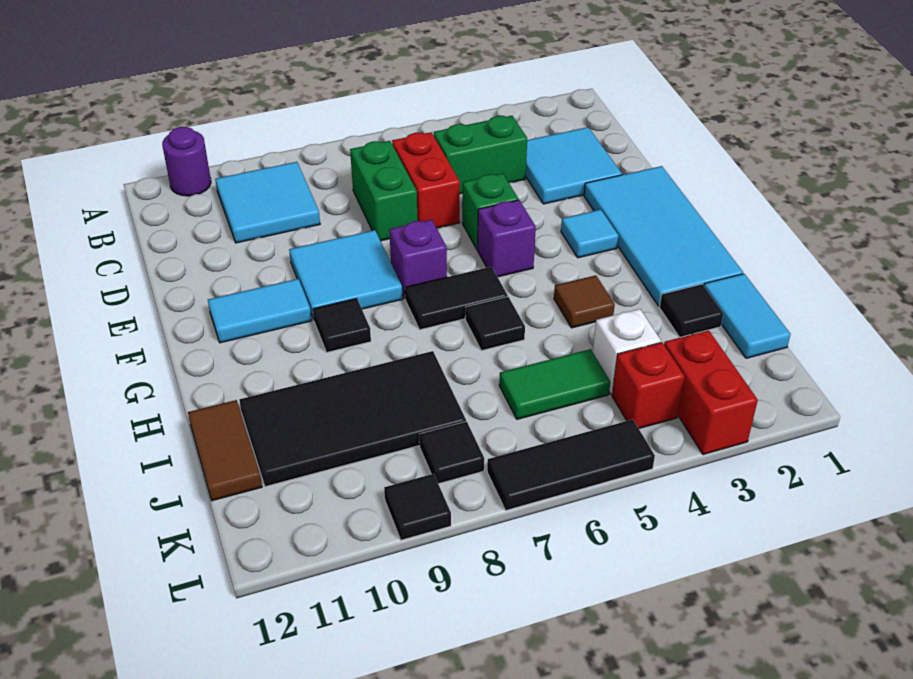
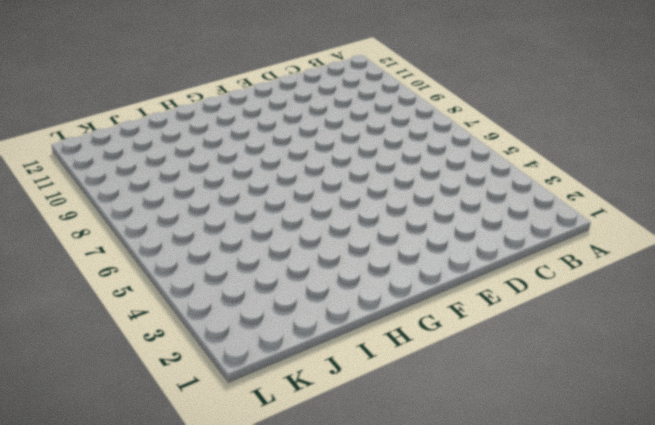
none -> purple 1x1 round brick [162,127,211,196]
none -> cyan 2x2 tile [215,162,320,243]
none -> cyan 2x2 tile [526,127,622,204]

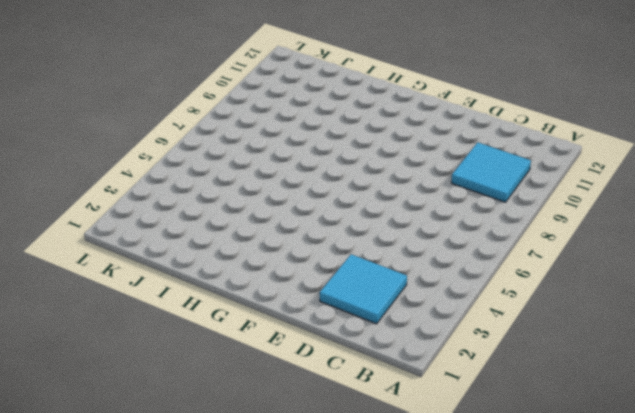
none -> purple 1x1 round brick [162,127,211,196]
none -> green 1x2 brick [434,116,527,194]
none -> red 1x2 brick [392,132,460,228]

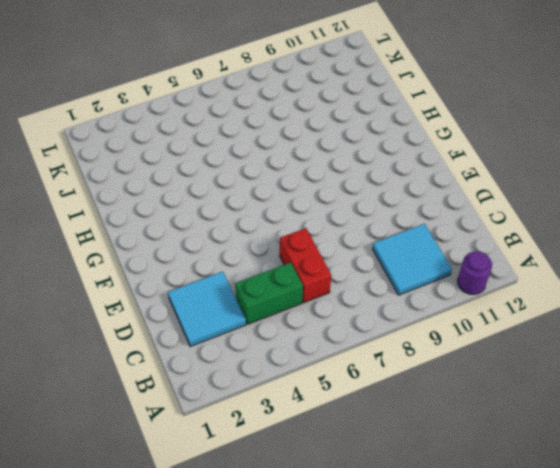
none -> green 1x2 brick [350,141,418,241]
none -> cyan 2x4 tile [584,166,743,306]
none -> green 1x1 brick [462,173,519,250]

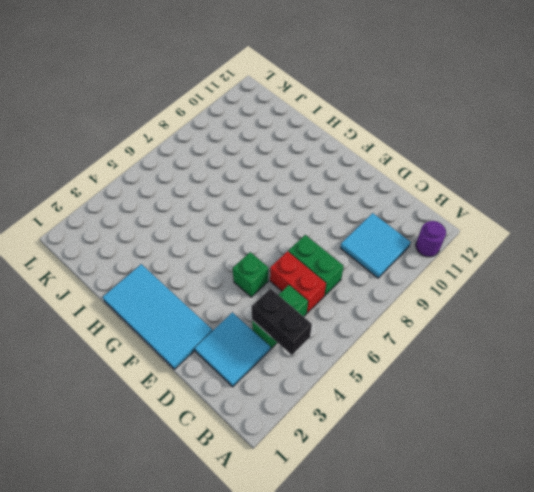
black 1x2 brick [251,288,312,355] -> none
none -> cyan 2x2 tile [289,230,403,320]
none -> cyan 1x1 tile [561,210,619,258]
none -> purple 1x1 brick [478,200,536,277]

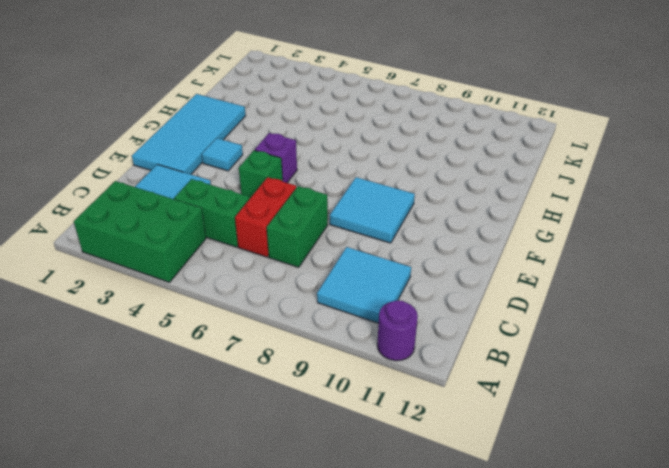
green 2x3 brick [74,181,206,282] -> none
none -> purple 1x1 brick [389,220,447,298]
none -> cyan 1x2 tile [208,279,311,343]
none -> black 1x2 tile [405,267,508,330]

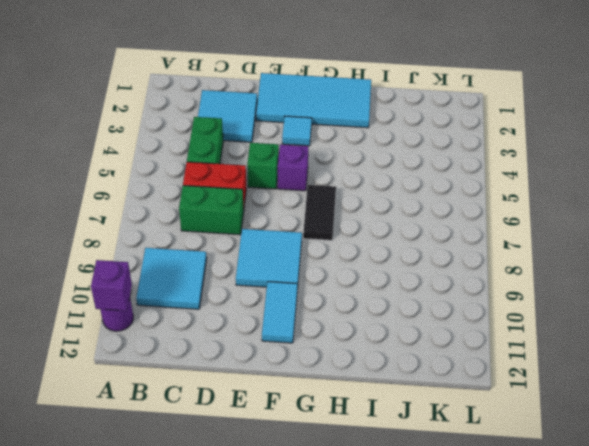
purple 1x1 brick [91,260,132,311] -> purple 1x1 brick moved to [389,220,447,298]
none -> black 1x1 tile [313,298,371,352]
none -> brown 1x1 tile [554,275,615,328]
none -> black 1x1 tile [465,297,525,351]

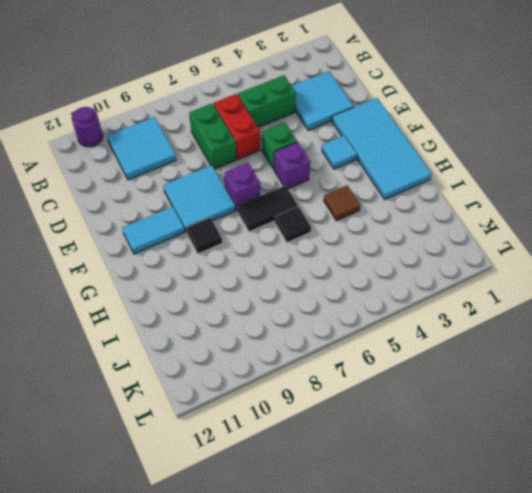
none -> cyan 1x2 tile [704,274,791,358]
none -> black 1x1 tile [659,284,723,337]
none -> black 2x4 tile [239,351,466,487]

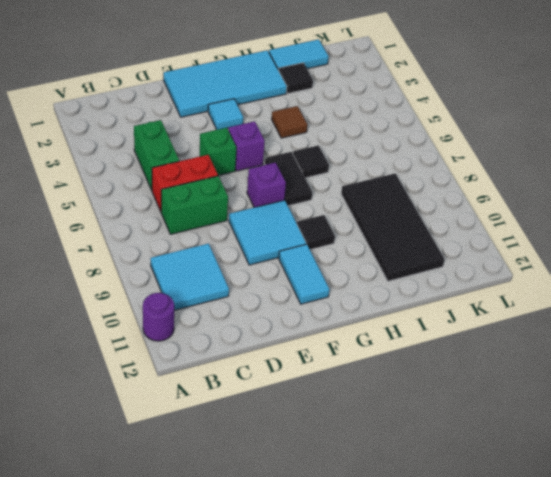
none -> cyan 2x2 tile [526,127,622,204]
none -> brown 1x2 tile [188,400,262,501]
none -> white 1x1 brick [593,309,661,394]

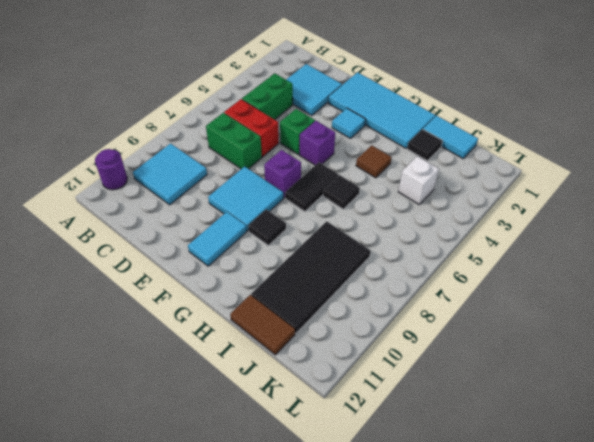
none -> green 1x2 tile [499,349,610,419]
none -> red 1x2 brick [664,330,758,455]
none -> red 1x1 brick [612,342,684,428]

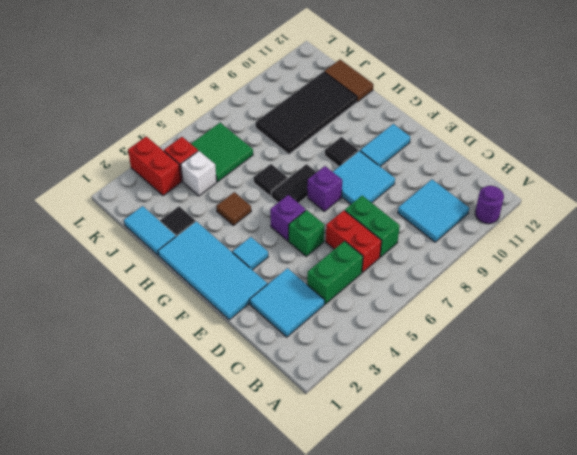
green 2x2 tile [191,123,253,182] -> green 1x2 tile [499,349,610,419]
none -> black 1x1 tile [419,422,484,484]
none -> black 1x3 tile [487,419,655,510]
none -> black 1x1 tile [384,474,451,540]

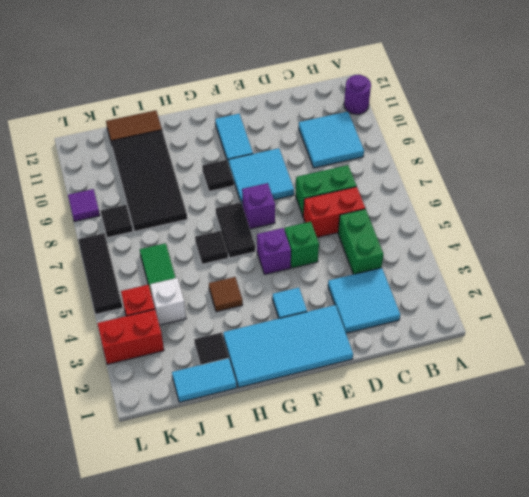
purple 1x1 tile [68,189,100,222] -> black 1x1 tile [384,474,451,540]

